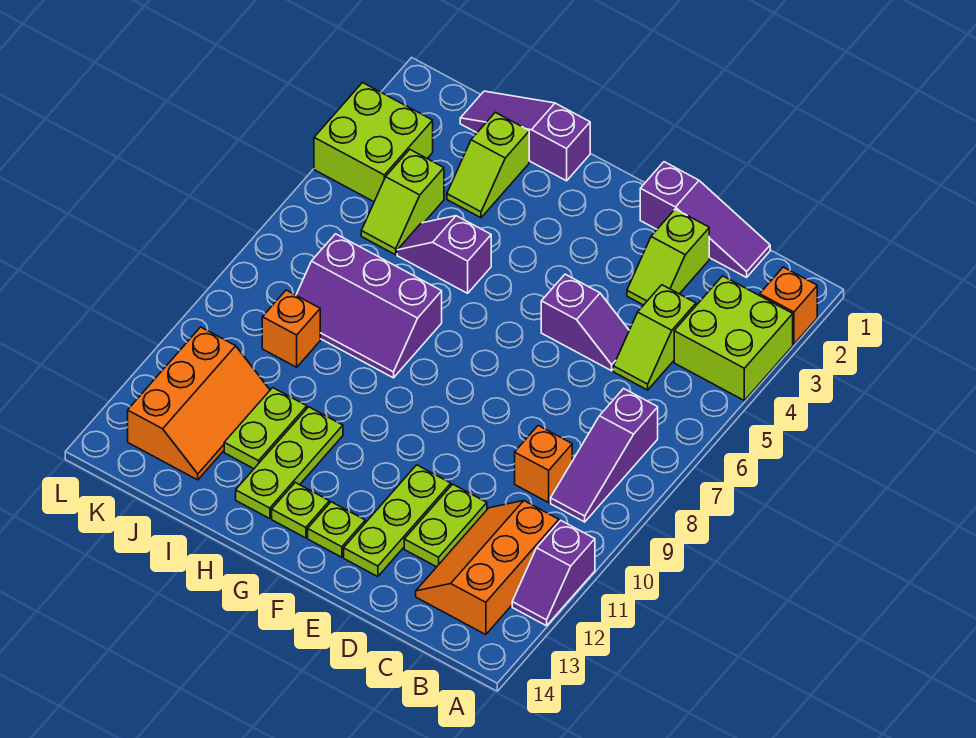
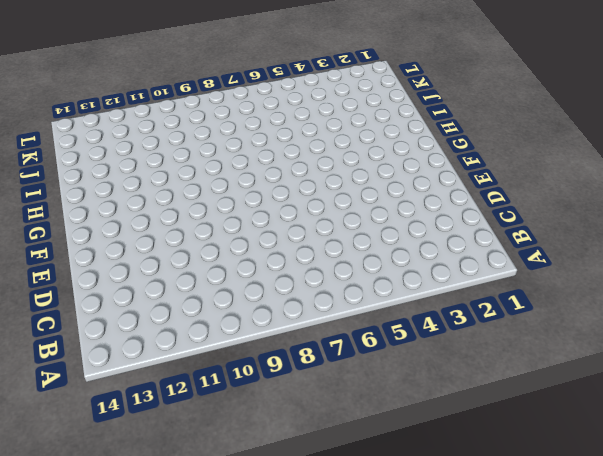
none -> orange 1x1 brick [760,267,817,344]
none -> lime 2x2 brick [674,276,793,400]
none -> purple 1x2 slope [512,520,595,626]

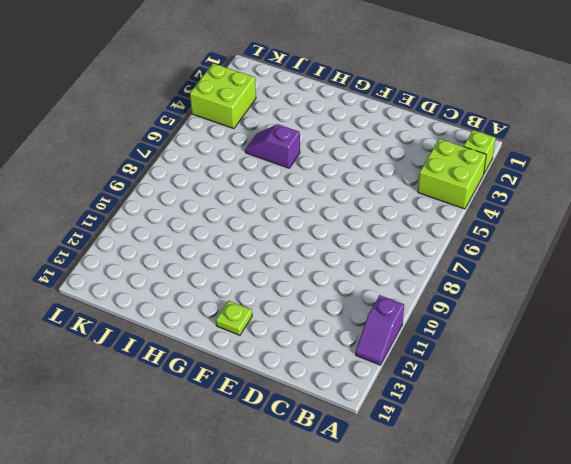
lime 1x1 brick [464,130,495,173] -> orange 1x1 brick [760,267,817,344]
none -> purple 1x3 slope [551,389,658,522]
none -> orange 2x3 slope [416,501,559,635]
none -> purple 1x3 slope [640,162,770,277]

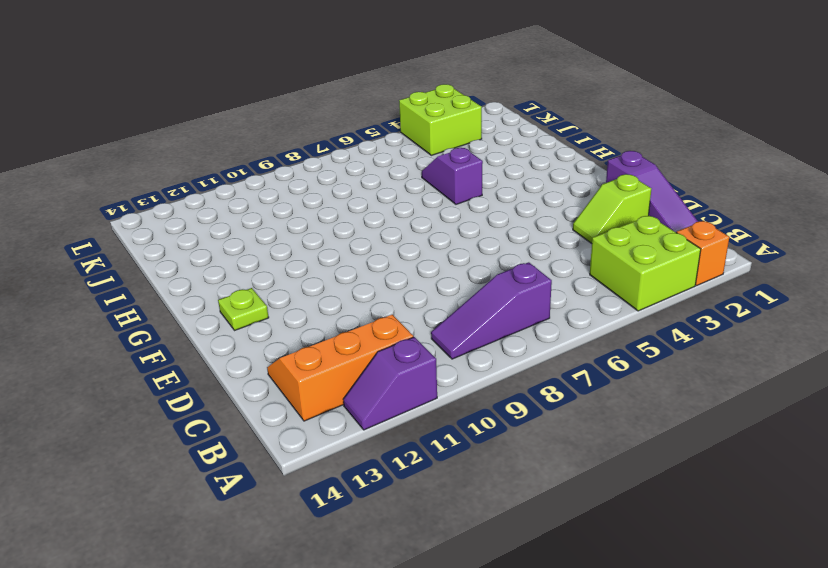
none -> lime 1x2 slope [613,285,696,390]
none -> orange 1x1 brick [515,426,572,503]
none -> purple 1x2 slope [541,274,629,371]

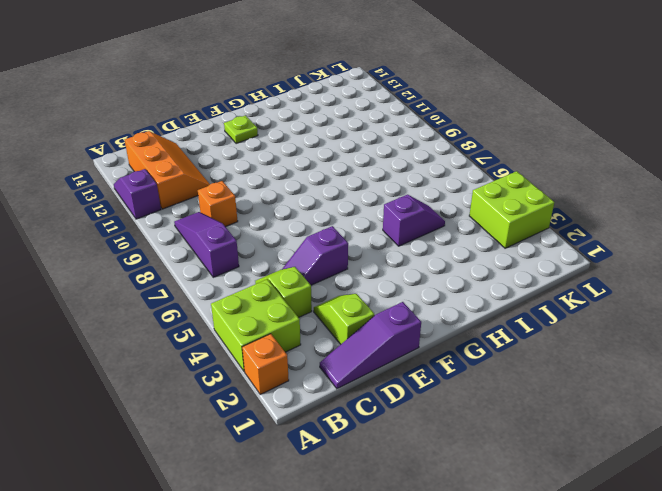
none -> lime 1x2 plate [404,484,487,567]
none -> lime 1x3 plate [344,465,451,577]
none -> lime 1x1 plate [272,483,329,538]

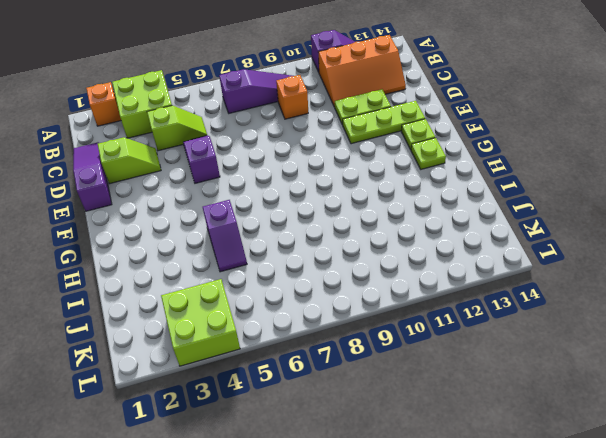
none -> purple 1x3 slope [460,91,590,181]
none -> purple 2x3 slope [296,234,442,378]
none -> lime 1x3 plate [236,407,343,519]

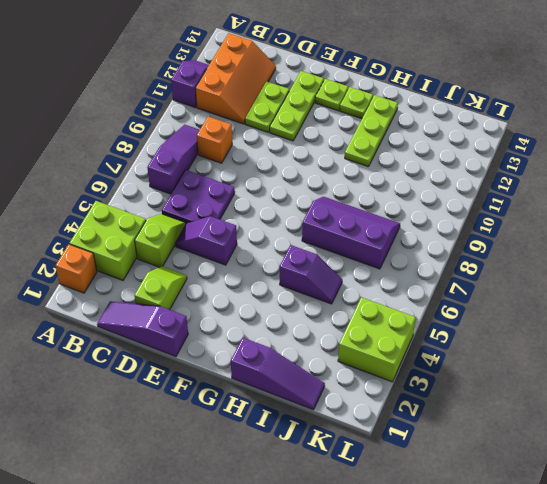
purple 2x2 plate [162,170,235,223] -> none
none -> lime 1x2 slope [447,112,529,218]
none -> lime 1x2 plate [224,388,307,469]
none -> lime 1x2 slope [361,150,444,255]

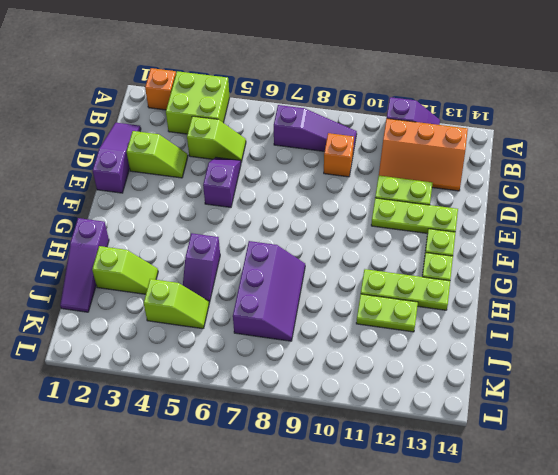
none -> orange 1x1 brick [262,290,320,367]
none -> orange 2x3 slope [128,327,270,480]
none -> lime 2x2 brick [314,83,433,202]

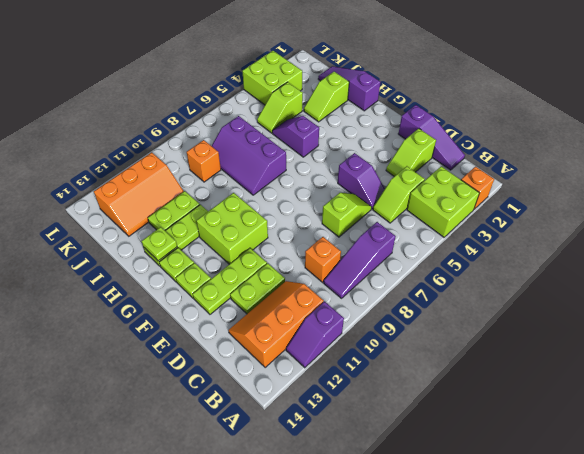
lime 1x2 slope [322,193,371,237] -> none
lime 2x2 brick [196,193,268,264] -> none
lime 1x1 plate [142,227,177,261] -> none

